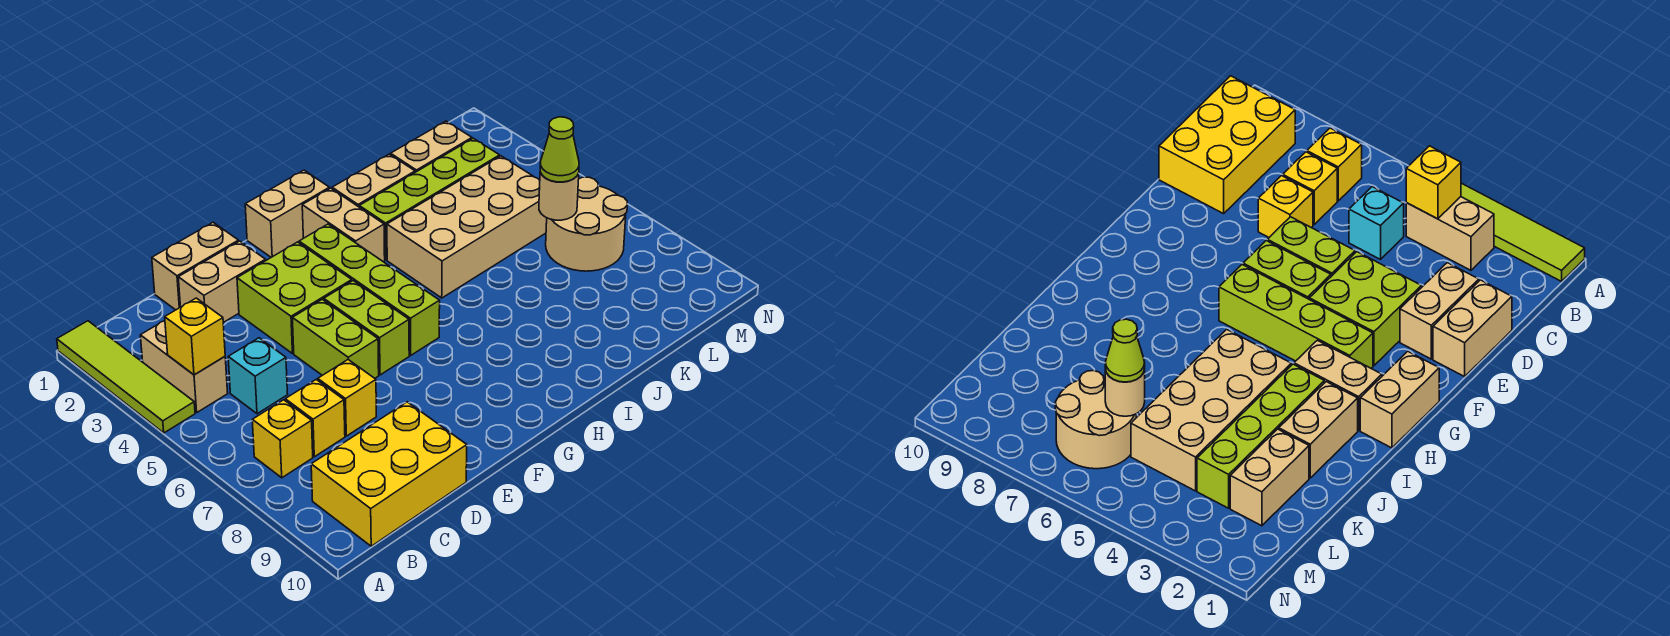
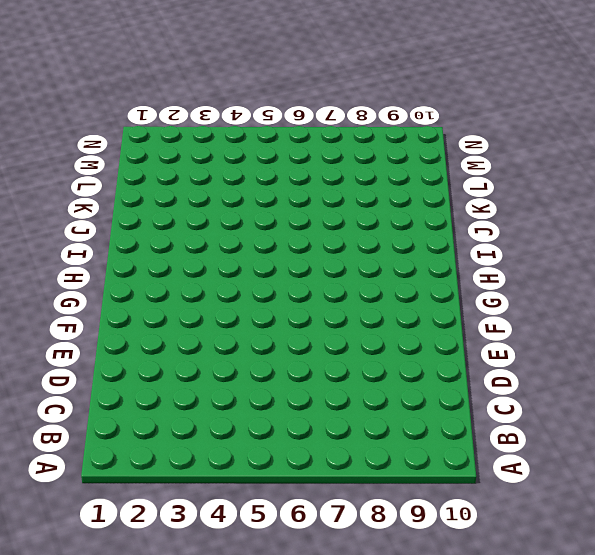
none -> lime 1x4 tile [57,321,195,433]
none -> tan 1x2 brick [140,321,228,412]
none -> yellow 1x1 brick [252,400,313,478]

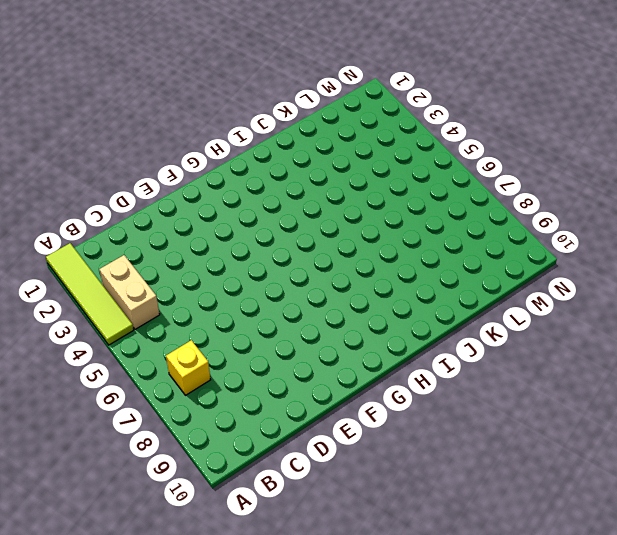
none -> yellow 2x3 brick [311,402,467,546]
none -> cyan 1x1 brick [228,338,288,414]
none -> yellow 1x1 brick [285,380,345,457]

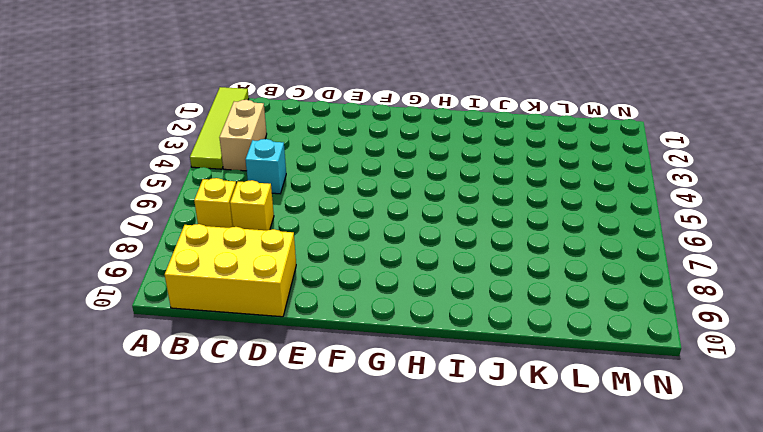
none -> tan 1x2 brick [152,222,239,310]
none -> tan 1x2 brick [178,241,266,323]
none -> yellow 1x1 brick [318,360,376,436]

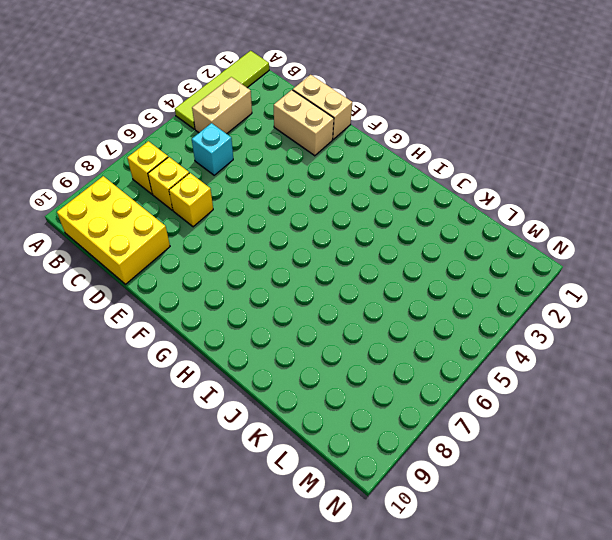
none -> lime 2x2 brick [237,242,352,354]
none -> lime 1x2 brick [292,299,379,378]
none -> lime 1x2 brick [324,281,409,375]

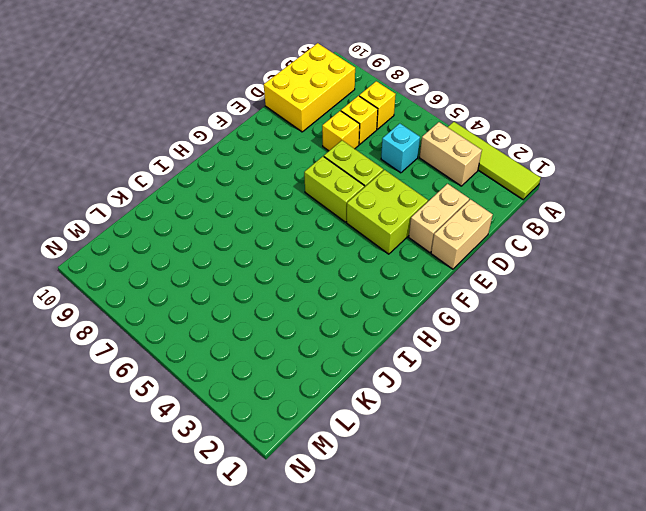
none -> tan 1x2 brick [245,170,329,257]
none -> lime 1x4 brick [299,224,440,355]
none -> tan 1x2 brick [302,188,385,262]

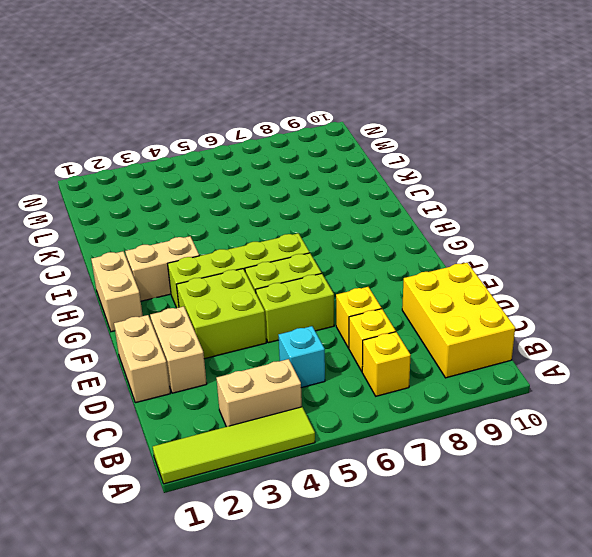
none -> tan 1x2 brick [332,154,415,207]
none -> lime 1x4 brick [359,138,500,260]
none -> tan 2x4 brick [387,156,547,298]

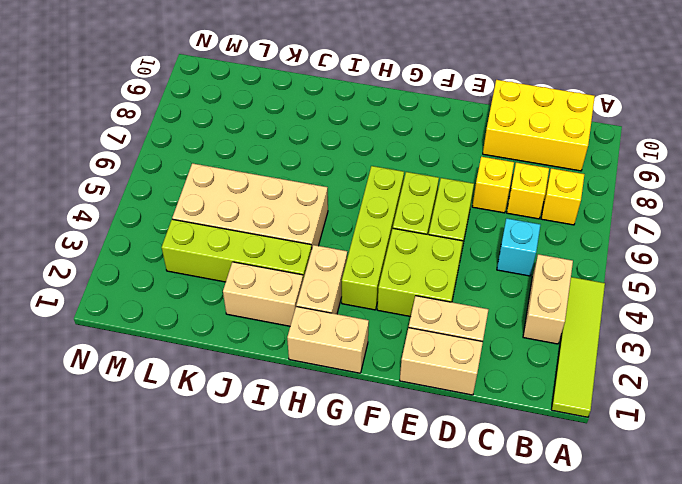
none -> tan 1x2 brick [391,121,472,172]
none -> tan 2x2 round brick [546,177,627,271]
none -> yellow 1x1 brick [165,298,225,375]

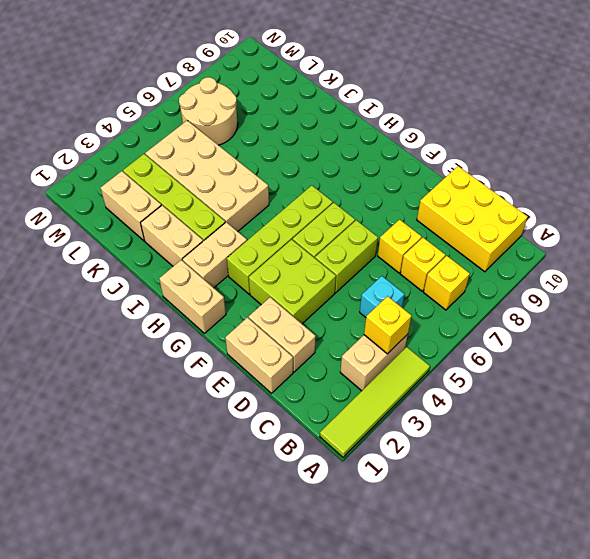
none -> tan 1x1 round brick [539,172,579,220]
none -> lime 1x1 cone [540,117,579,182]

